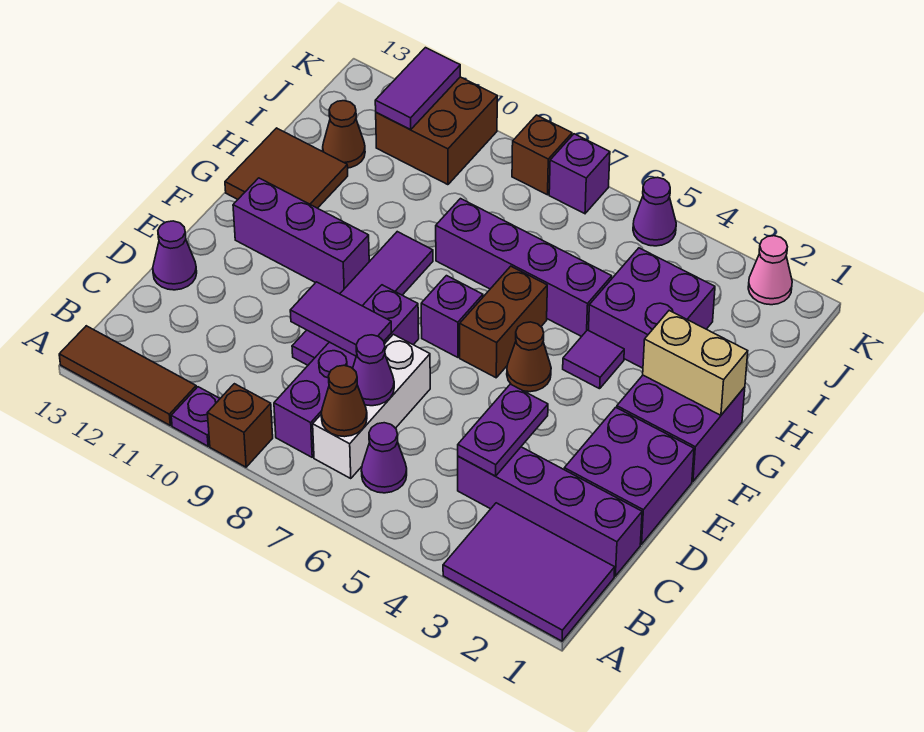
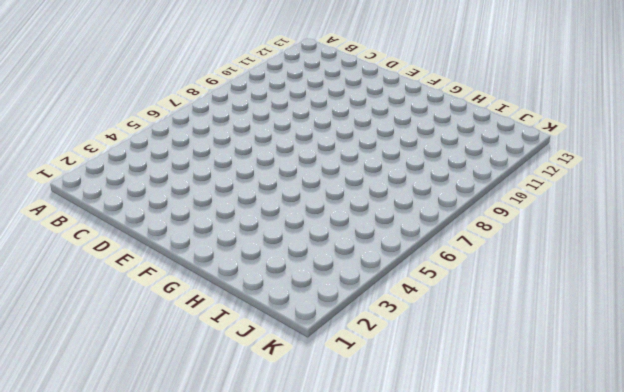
none -> purple 2x3 tile [443,503,615,641]
none -> brown 1x1 brick [207,384,273,467]
none -> purple 1x1 plate [171,387,220,446]
none -> brown 1x3 tile [59,326,196,425]

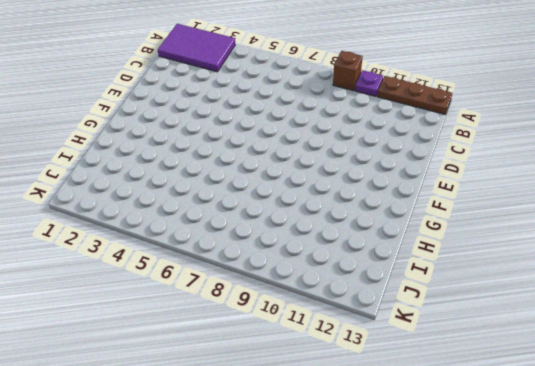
brown 1x3 plate [377,76,452,114] -> brown 1x3 tile [59,326,196,425]
none -> purple 1x1 cone [361,423,407,493]
none -> white 1x3 brick [313,334,430,479]
none -> purple 1x4 brick [274,285,419,457]
none -> purple 1x4 brick [458,447,642,576]

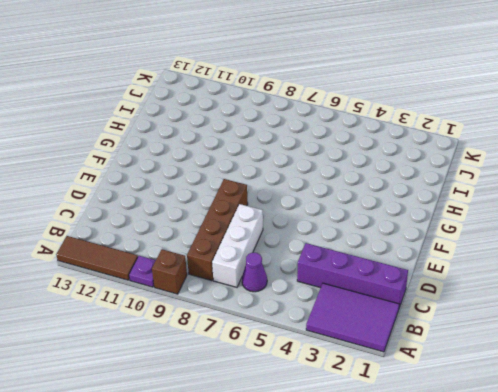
brown 1x4 brick [187,179,248,281] -> purple 1x4 brick [274,285,419,457]
none -> purple 2x2 brick [564,407,694,544]
none -> purple 1x4 tile [292,232,433,365]
none -> purple 1x1 cone [153,221,197,290]
none -> purple 2x2 brick [617,375,745,481]

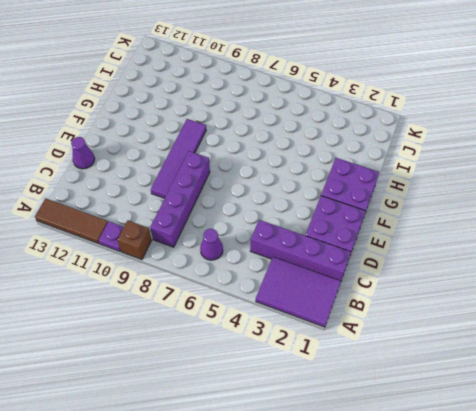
none -> white 1x3 brick [313,334,430,479]
none -> brown 1x1 cone [507,322,551,392]
none -> brown 1x2 brick [460,266,547,378]
none -> purple 1x1 brick [421,276,483,357]

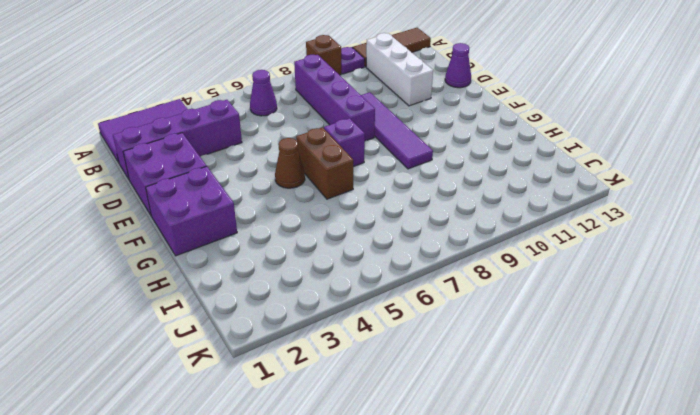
white 1x3 brick [366,33,433,106] -> white 1x3 brick moved to [313,334,430,479]
none -> purple 1x3 brick [233,178,369,294]
none -> purple 1x1 tile [563,330,624,389]
none -> brown 2x2 tile [225,128,348,208]
none -> purple 2x2 brick [589,248,715,368]

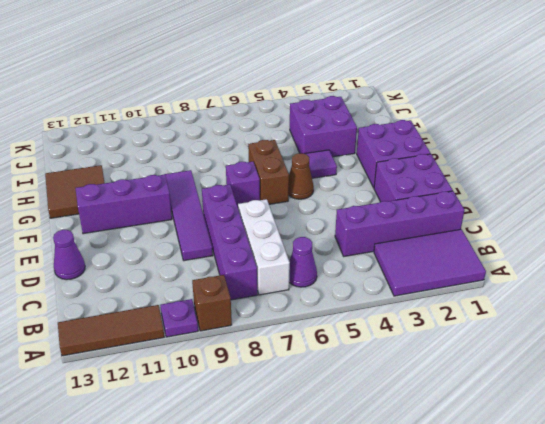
none -> purple 1x4 brick [436,199,612,337]
none -> brown 1x1 cone [323,101,365,168]
none -> brown 2x2 brick [376,77,497,185]
none -> pink 1x1 cone [748,236,792,305]

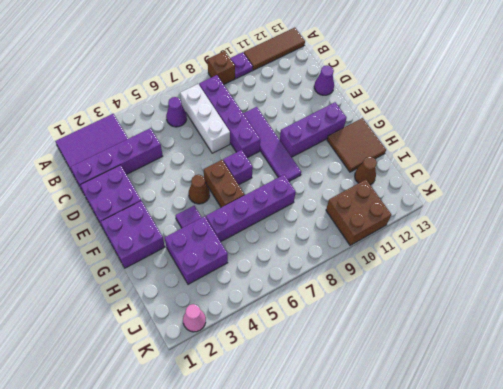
none -> purple 1x1 cone [633,177,676,246]
none -> purple 1x1 brick [549,134,610,214]
none -> brown 1x1 brick [512,115,572,195]
none -> brown 1x1 cone [321,365,367,437]

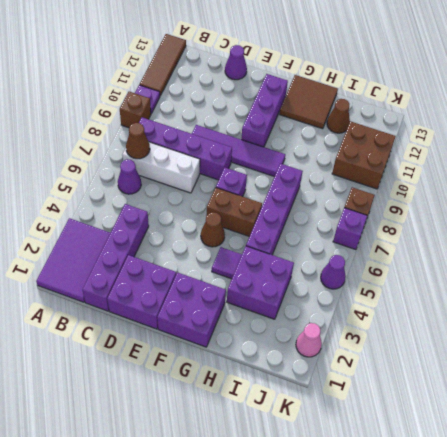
none -> purple 1x2 plate [458,384,548,476]
none -> purple 1x1 cone [353,335,394,406]
none -> purple 1x2 tile [290,282,391,356]
none -> tan 1x2 brick [643,311,748,415]

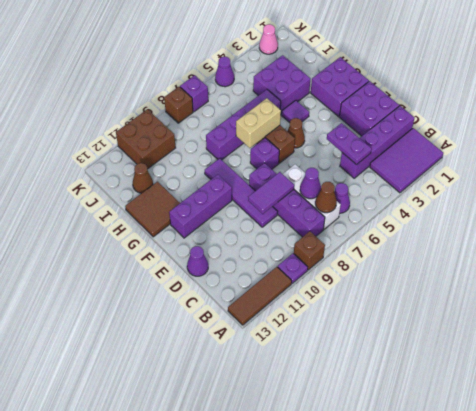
tan 1x2 brick [236,98,281,148] -> tan 1x2 brick moved to [643,311,748,415]
none -> purple 1x2 tile [375,48,460,129]

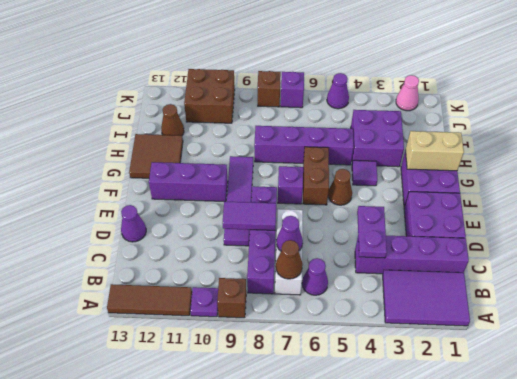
none -> purple 1x2 tile [375,48,460,129]

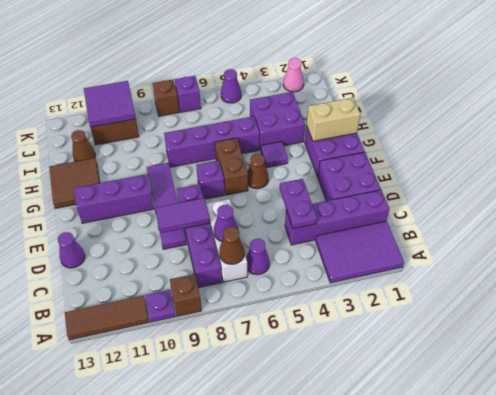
purple 2x2 tile [84,81,136,127] -> purple 1x2 tile [375,48,460,129]

